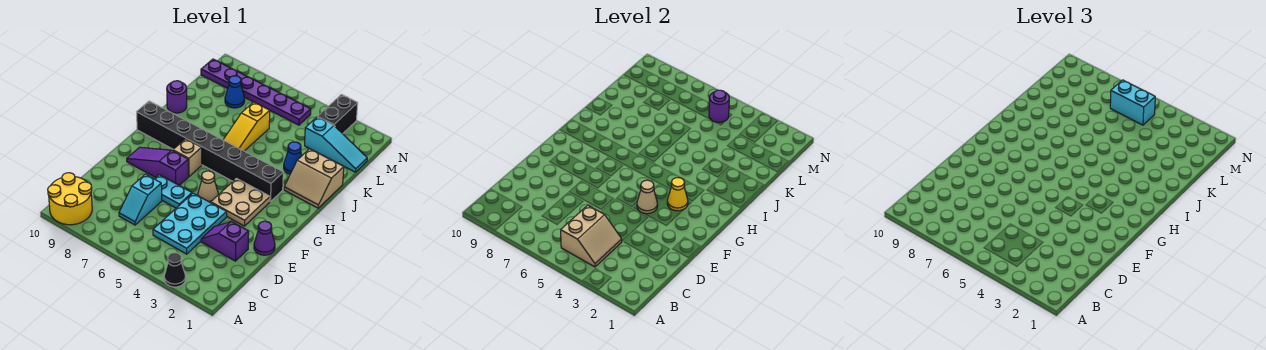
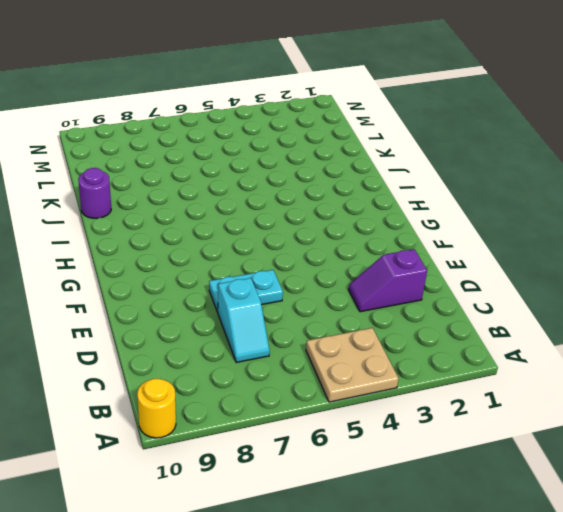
tan 2x2 plate [306,328,399,402] -> tan 2x2 plate moved to [211,178,270,226]
yellow 1x1 round brick [137,379,176,438] -> yellow 2x2 round brick [48,173,92,225]
none -> black 1x1 cone [164,253,186,287]
none -> cyan 2x3 plate [153,193,227,254]
none -> purple 1x1 cone [254,221,275,255]

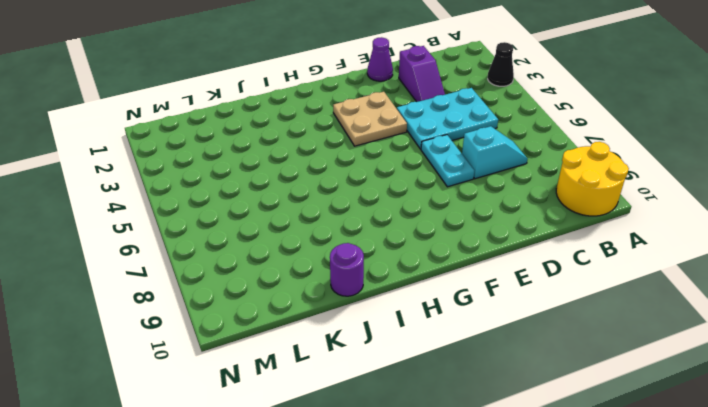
none -> tan 1x1 cone [198,171,218,203]
none -> purple 1x3 slope [127,147,189,185]
none -> tan 1x1 brick [173,139,202,176]

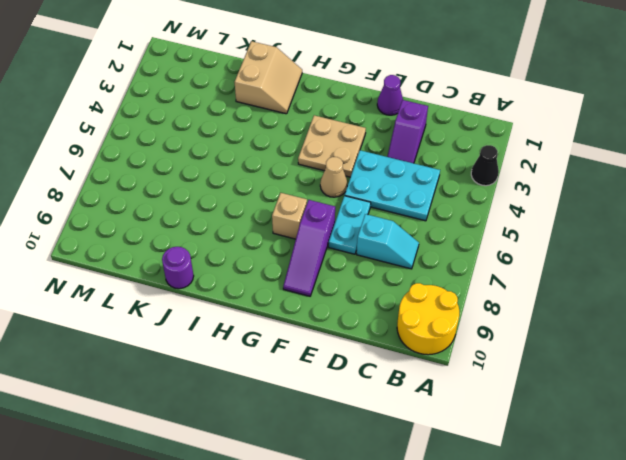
none -> black 1x8 brick [137,101,283,202]
none -> yellow 1x3 slope [223,102,270,151]
none -> blue 1x1 cone [284,142,302,174]

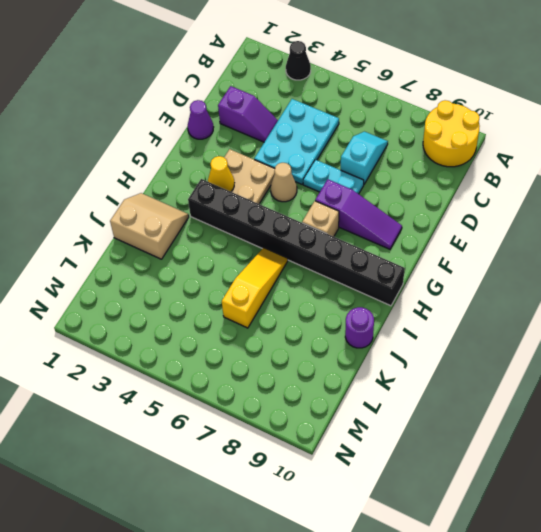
none -> blue 1x1 cone [284,142,302,174]
none -> cyan 1x3 slope [305,117,367,172]
none -> blue 1x1 cone [225,76,245,108]

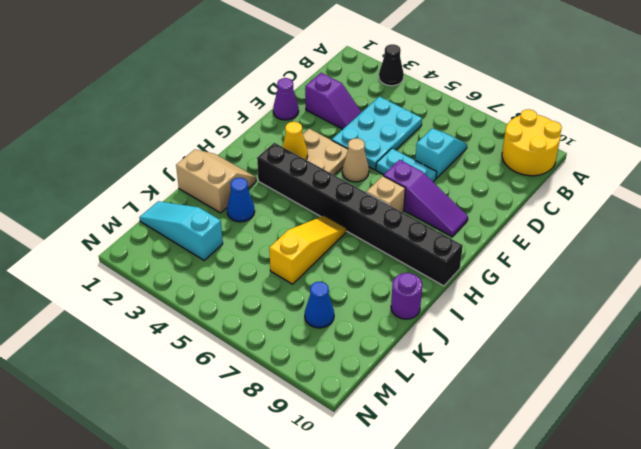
none -> black 1x2 brick [318,95,358,134]
none -> purple 1x6 plate [201,59,311,125]
none -> tan 2x2 slope [561,205,622,267]

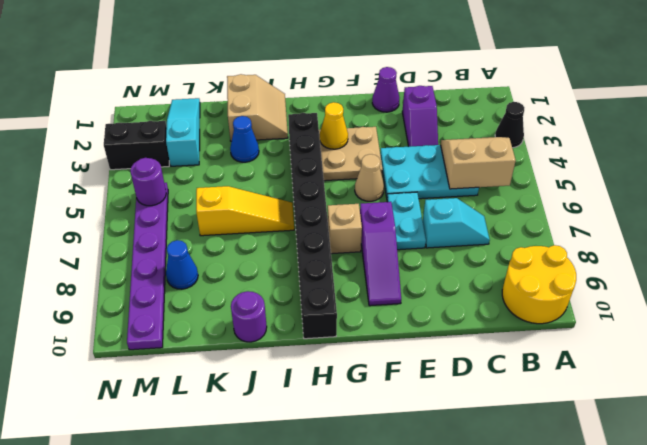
none -> tan 1x1 cone [637,180,658,214]
none -> cyan 1x2 brick [1110,80,1155,125]

